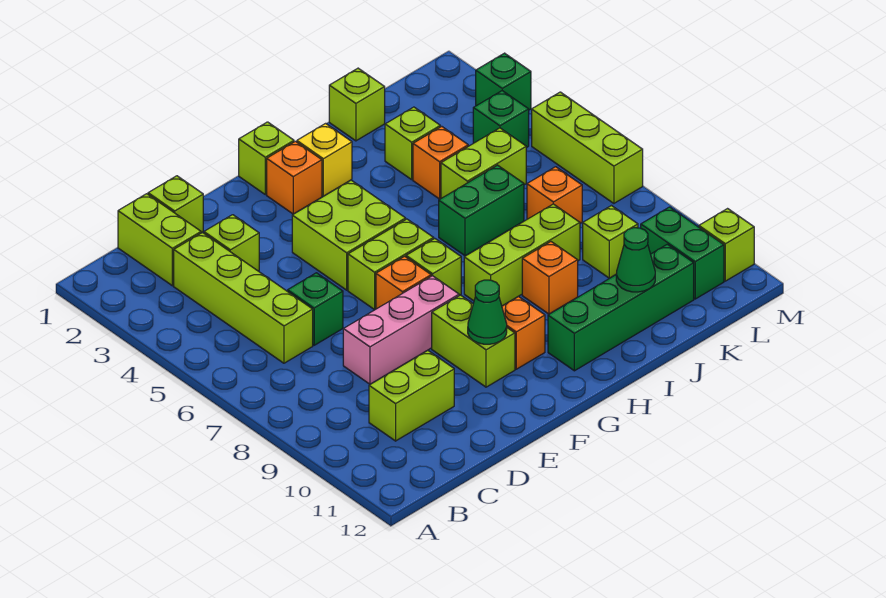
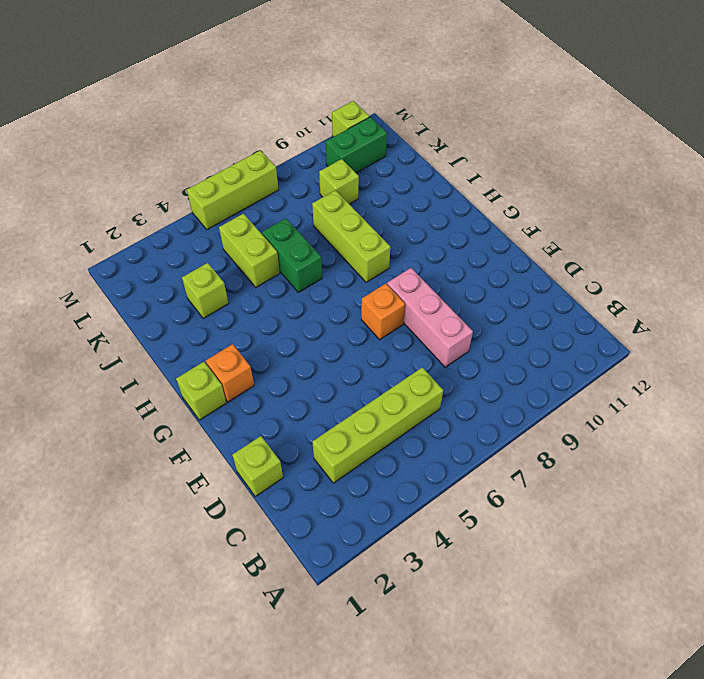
none -> lime 1x2 brick [118,194,201,286]
none -> lime 1x2 brick [369,350,454,441]
none -> lime 1x1 brick [204,215,259,271]
none -> green 1x1 brick [288,273,343,345]

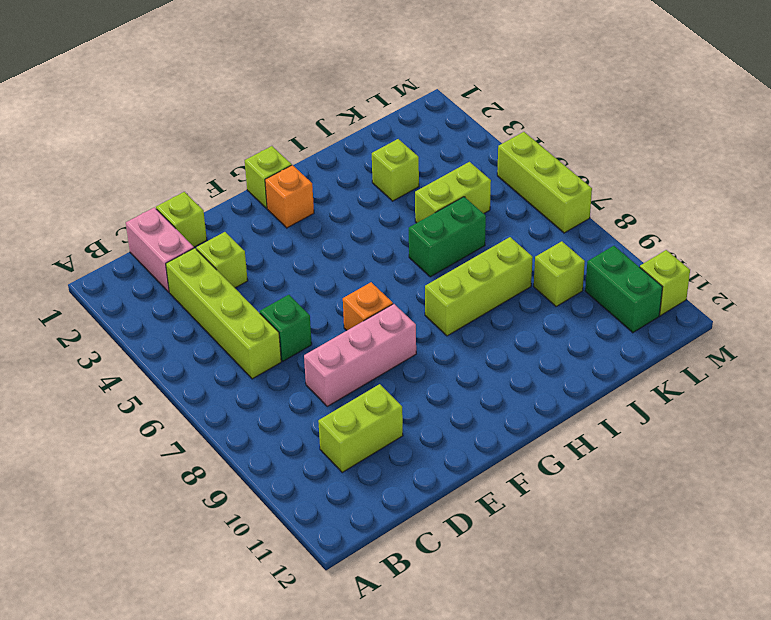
pink 1x2 brick [126,207,194,292] -> lime 1x2 brick [118,194,201,286]
none -> lime 2x2 brick [292,180,406,290]
none -> lime 1x2 brick [348,219,434,310]
none -> lime 1x2 brick [432,295,515,387]
none -> lime 1x1 brick [406,239,461,295]

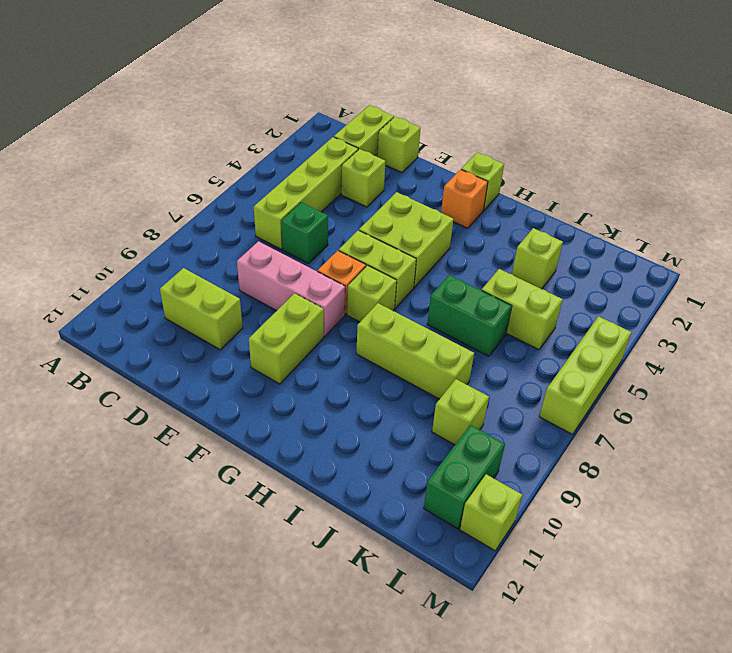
none -> orange 1x1 brick [502,297,545,369]
none -> yellow 1x1 brick [297,124,352,196]
none -> green 1x4 brick [548,244,694,371]
none -> orange 1x1 brick [522,242,578,314]

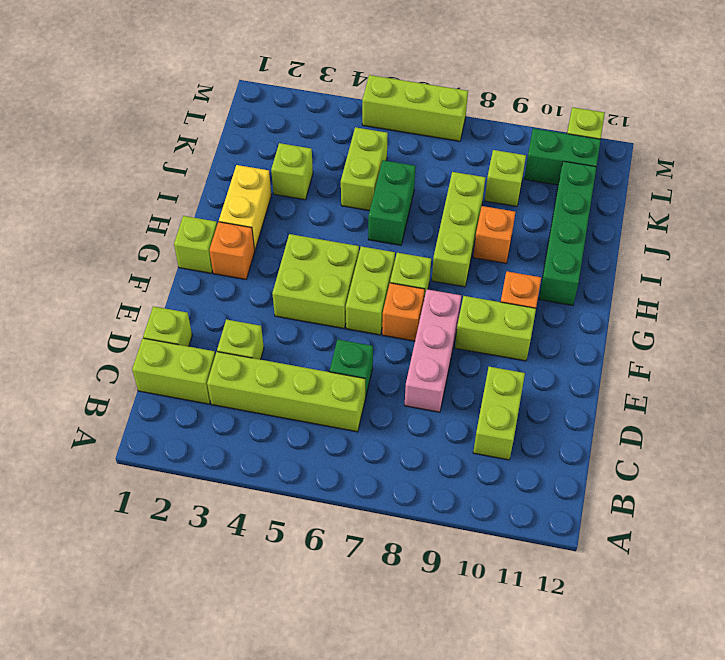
yellow 1x2 brick [219,165,271,250] -> yellow 1x1 brick [297,124,352,196]
none -> lime 1x1 brick [329,68,385,141]
none -> orange 1x1 brick [413,126,468,199]
none -> orange 1x1 brick [527,167,582,224]
none -> green 1x1 brick [473,91,529,148]

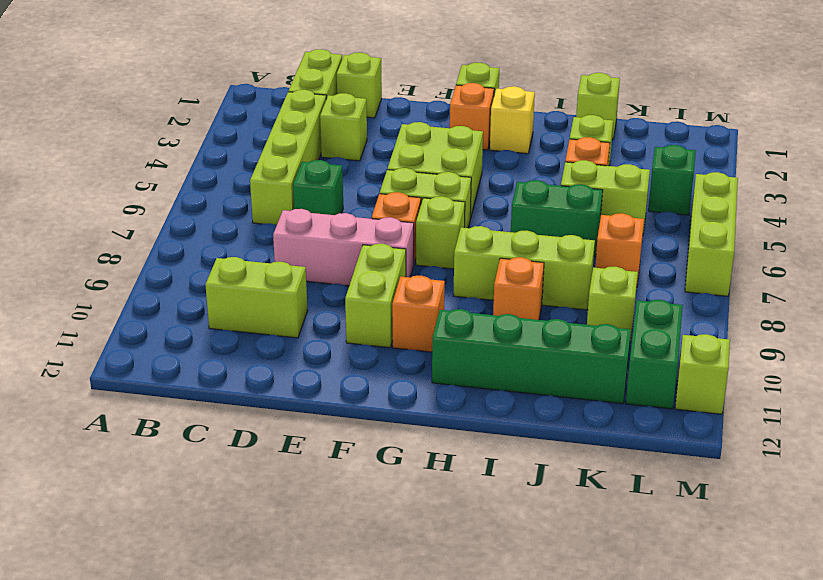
none -> green 1x1 brick [476,53,531,110]
none -> green 1x1 cone [468,280,507,344]
none -> green 1x1 cone [616,228,655,292]

